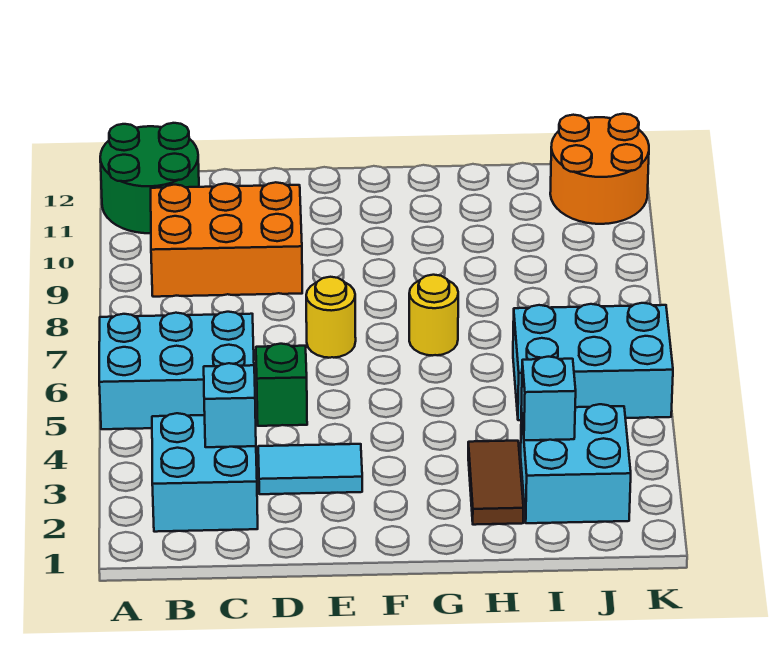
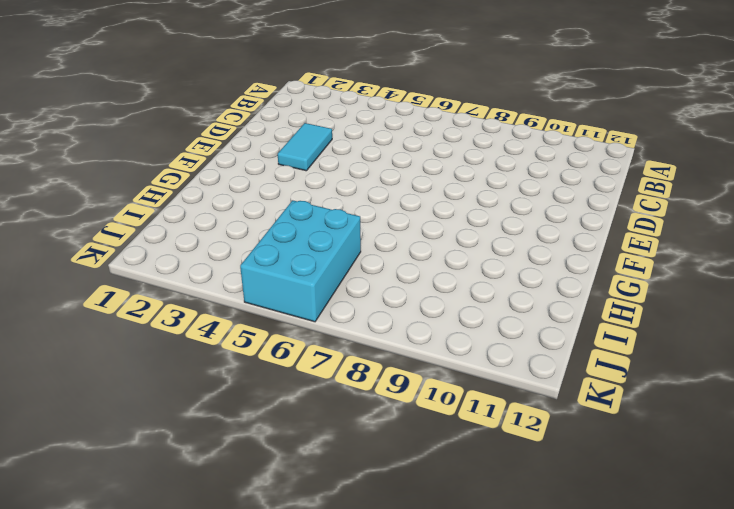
none -> cyan 2x3 brick [99,312,254,429]
none -> green 2x2 round brick [100,123,199,233]
none -> cyan 2x2 brick [152,413,258,532]

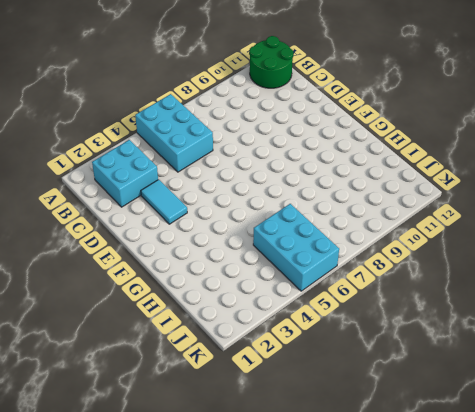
none -> orange 2x3 brick [151,182,302,297]
none -> green 1x1 brick [256,344,307,426]
none -> yellow 1x1 round brick [306,277,356,358]

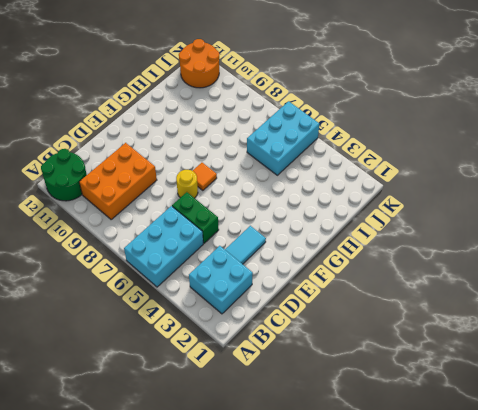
green 1x2 brick [172,192,219,243] -> green 1x1 brick [256,344,307,426]
orange 1x1 tile [193,163,217,191] -> none
none -> yellow 1x1 round brick [409,275,458,356]
none -> brown 1x2 tile [468,441,523,525]
none -> cyan 2x2 brick [521,404,631,523]

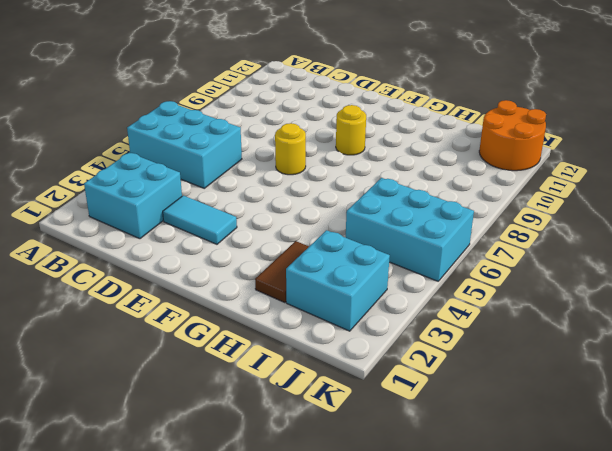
yellow 1x1 round brick [336,105,366,155] -> yellow 1x1 round brick moved to [409,275,458,356]
none -> green 2x2 round brick [100,123,199,233]
none -> orange 2x3 brick [151,182,302,297]
none -> green 1x1 brick [256,344,307,426]

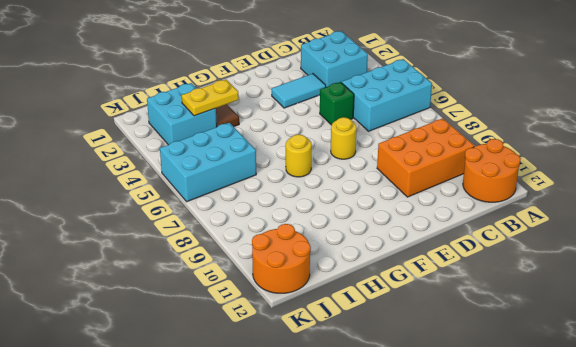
orange 2x2 round brick [463,139,521,202] -> green 2x2 round brick [100,123,199,233]
yellow 1x2 plate [182,80,239,116] -> cyan 1x1 brick [521,357,576,440]
none -> cyan 1x1 brick [204,363,256,447]

